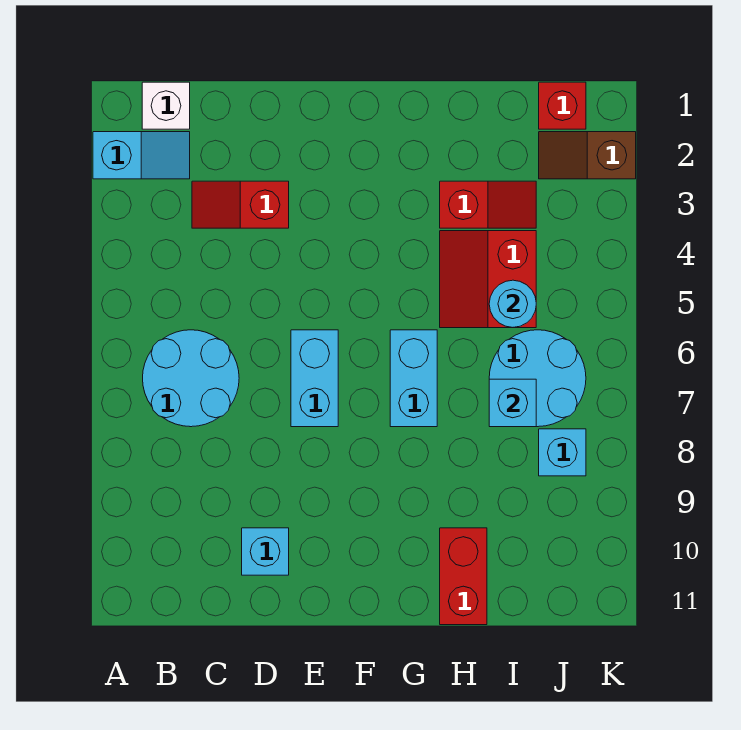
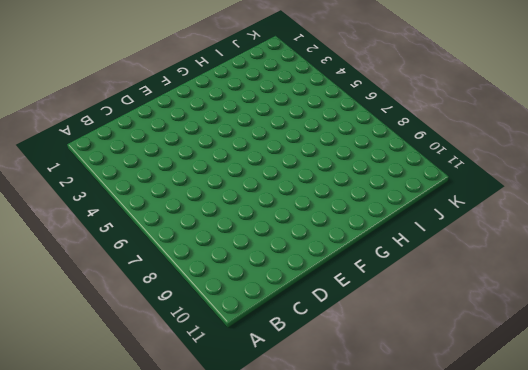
none -> cyan 1x2 slope [93,132,190,179]
none -> white 1x1 brick [142,82,190,129]
none -> cyan 2x2 round brick [143,330,239,427]

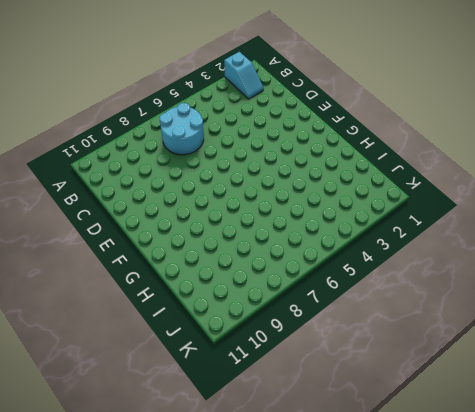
none -> white 1x1 brick [142,82,190,129]
none -> red 1x2 slope [192,181,289,228]
none -> cyan 1x1 brick [242,528,289,575]

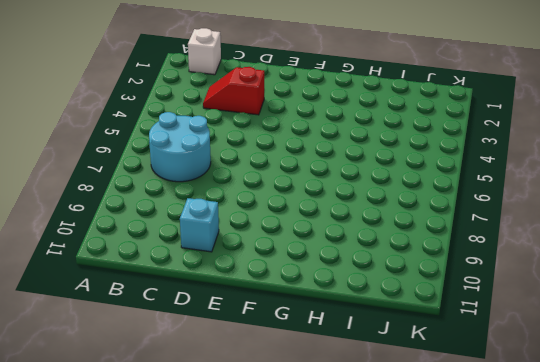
none -> cyan 1x2 slope [93,132,190,179]
none -> cyan 1x2 brick [291,330,338,427]
none -> cyan 1x2 brick [390,330,437,427]

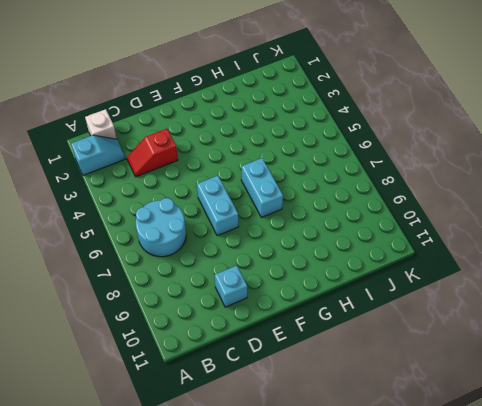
none -> red 1x2 slope [440,181,536,228]
none -> red 2x2 slope [440,231,536,328]
none -> red 1x2 brick [440,528,487,625]

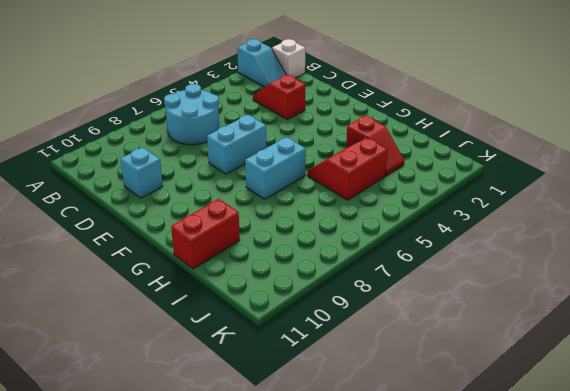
none -> cyan 2x2 round brick [489,330,586,427]
none -> red 1x1 brick [539,82,586,129]
none -> brown 1x2 slope [539,132,636,179]

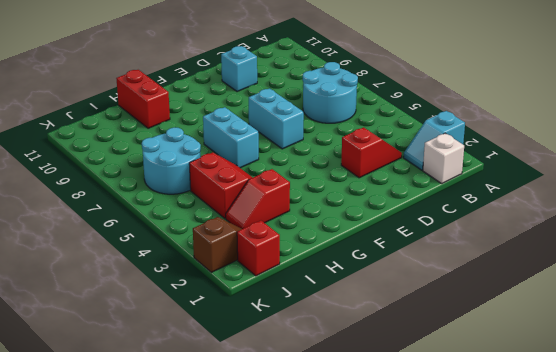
none -> cyan 1x1 brick [539,429,586,476]
none -> cyan 1x1 round brick [489,280,536,328]
none -> cyan 1x1 brick [489,379,536,427]

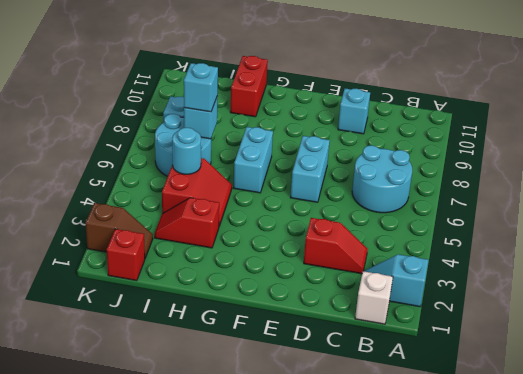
cyan 1x1 brick [184,63,218,112] -> none

